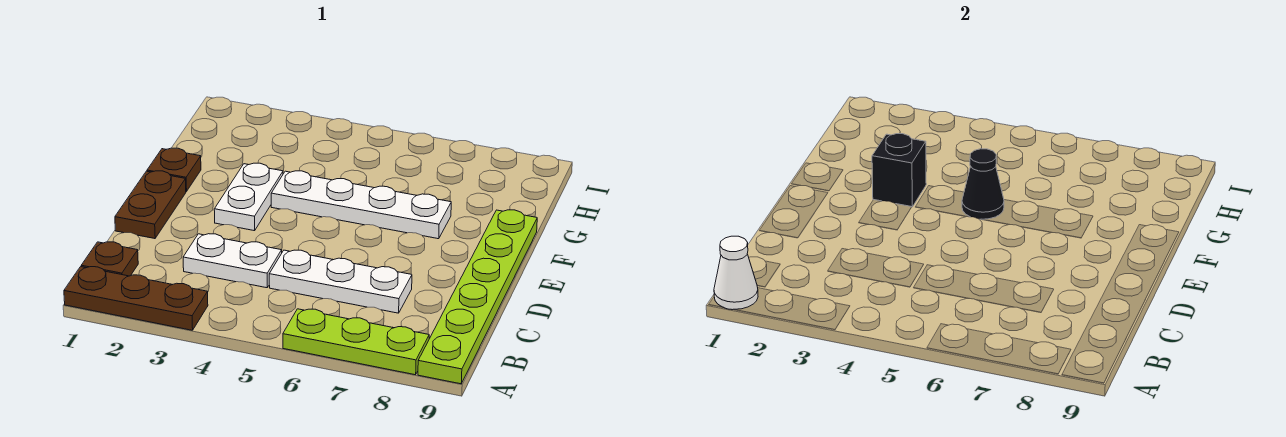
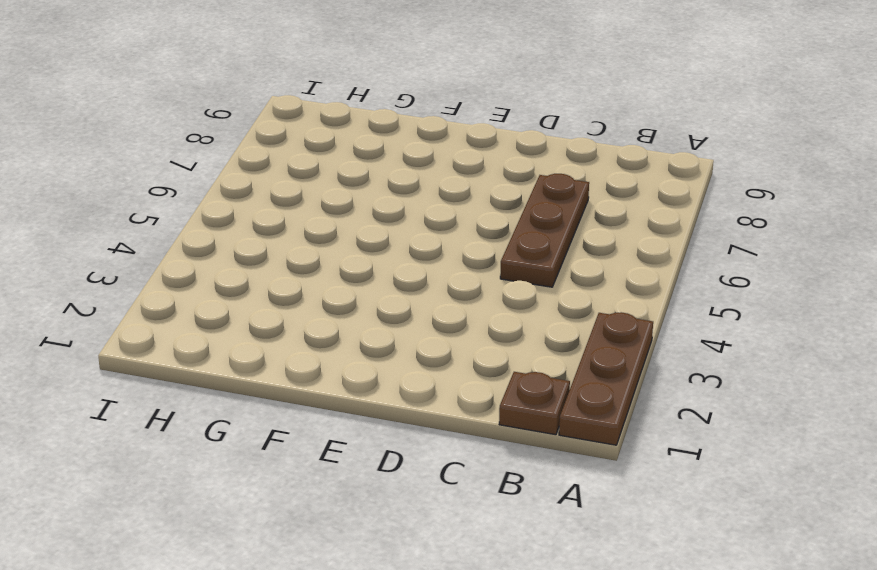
brown 1x3 plate [500,174,589,287] -> white 1x3 plate [269,250,412,313]
none -> lime 1x3 plate [283,309,429,375]
none -> lime 1x6 plate [418,210,537,384]
none -> white 1x2 plate [183,234,282,288]

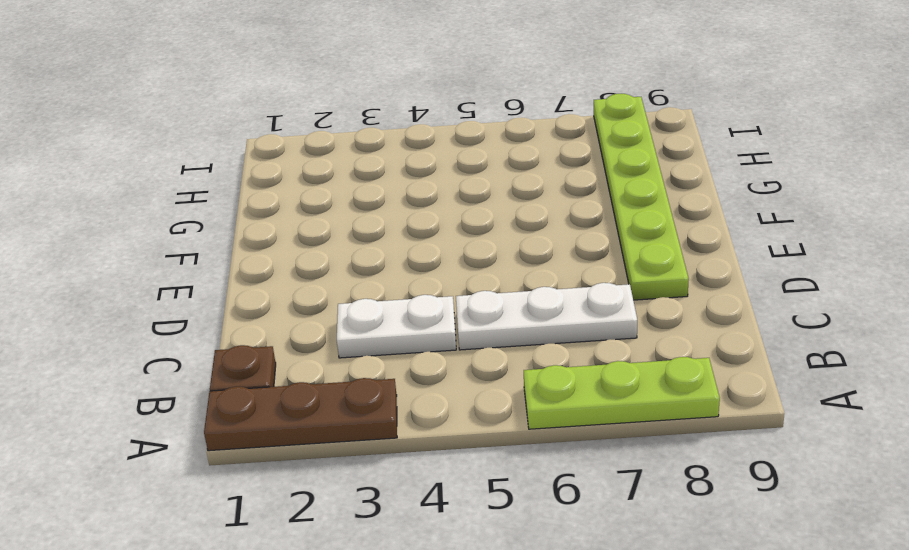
lime 1x6 plate [594,94,689,300] -> lime 1x6 plate moved to [418,210,537,384]
none -> brown 1x2 plate [115,171,186,239]
none -> white 1x2 plate [214,163,283,231]
none -> brown 1x1 plate [147,148,201,192]

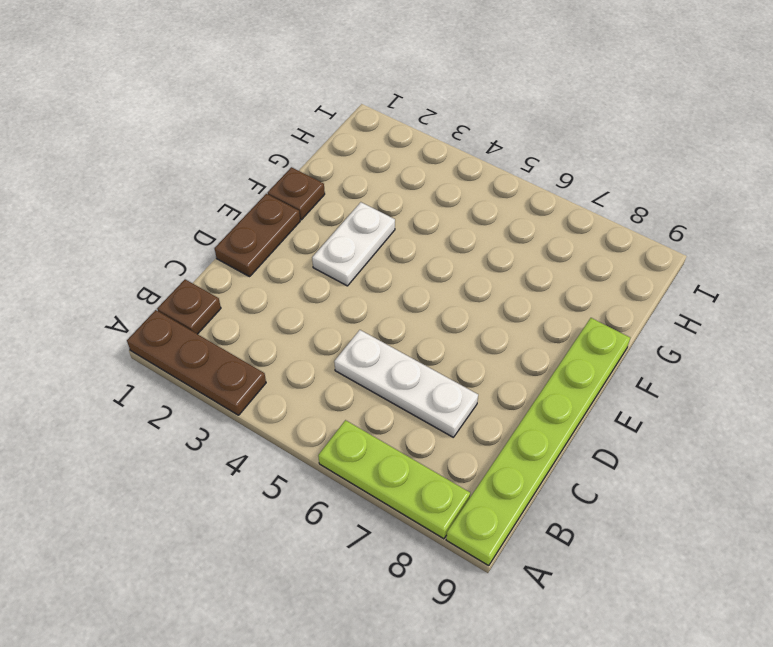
none -> white 1x2 plate [183,234,282,288]
none -> white 1x4 plate [271,171,451,239]
none -> white 1x1 cone [714,236,758,310]

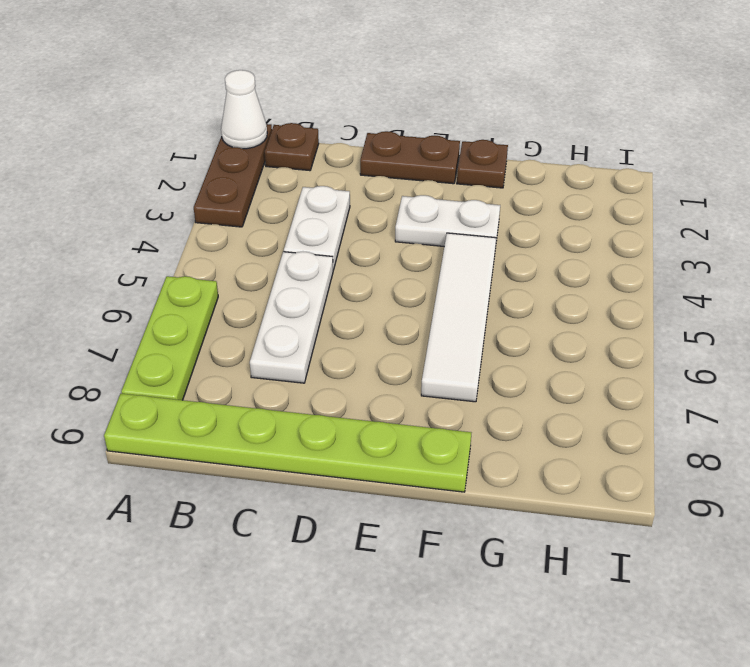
white 1x4 tile [421,233,496,402] -> white 1x4 plate [271,171,451,239]
none -> black 1x1 brick [872,134,926,207]
none -> black 1x1 cone [962,149,1004,219]

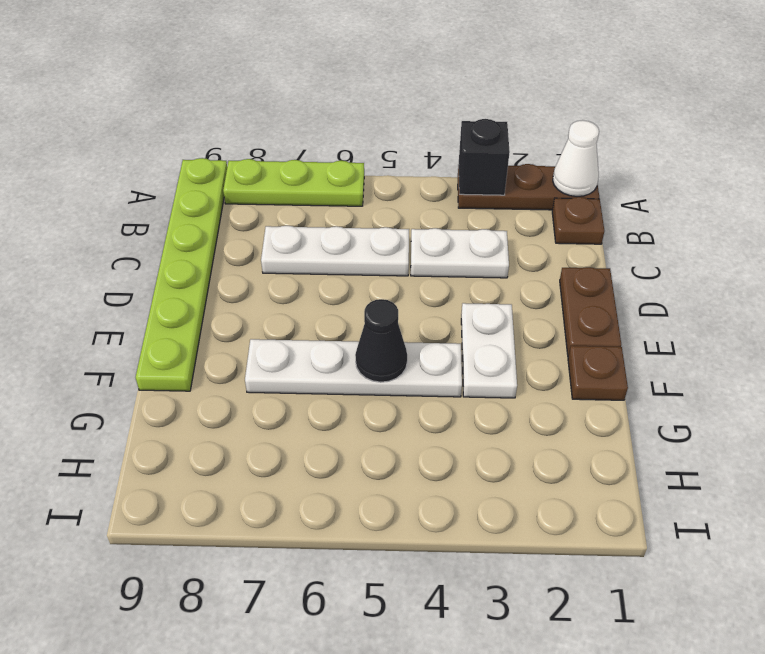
black 1x1 brick [458,119,510,195] -> black 1x1 brick moved to [872,134,926,207]

